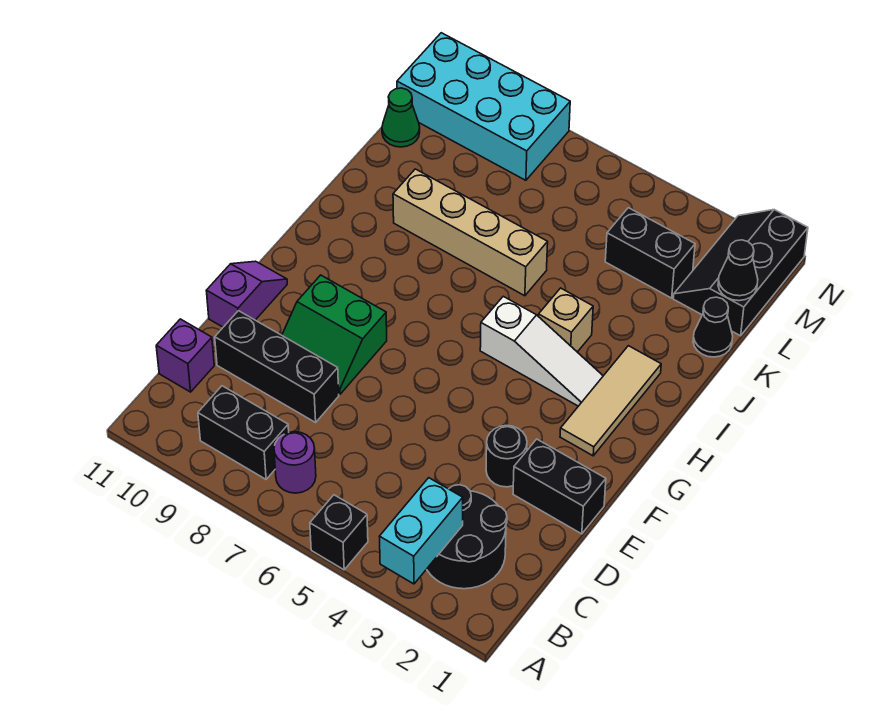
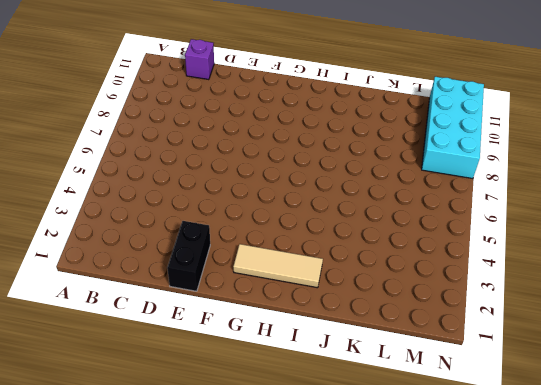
none -> black 1x1 brick [310,495,368,570]
none -> black 2x2 round brick [427,485,507,589]
none -> purple 1x1 round brick [274,432,316,493]

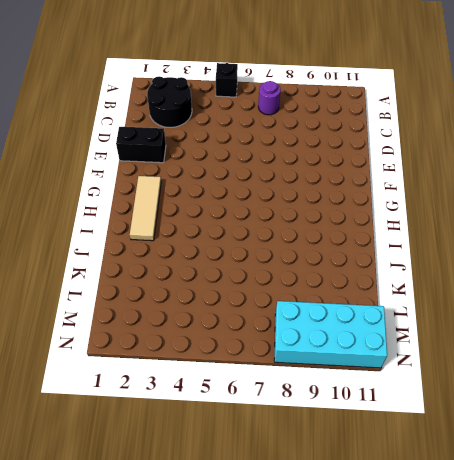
none -> black 1x2 brick [198,386,289,479]
none -> purple 1x1 brick [156,319,214,392]
none -> black 1x3 brick [215,311,339,422]

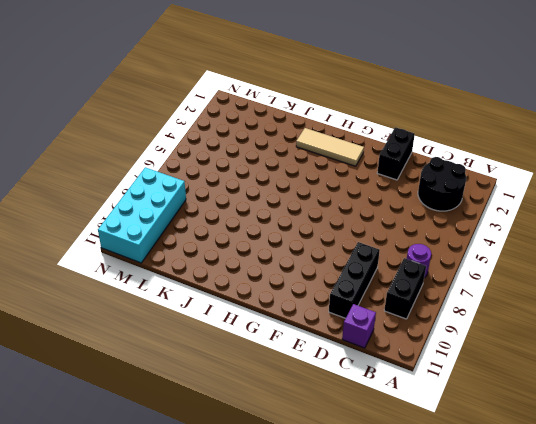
none -> black 1x1 brick [310,495,368,570]
none -> black 1x1 round brick [486,425,527,487]
none -> green 2x2 slope [282,275,387,394]

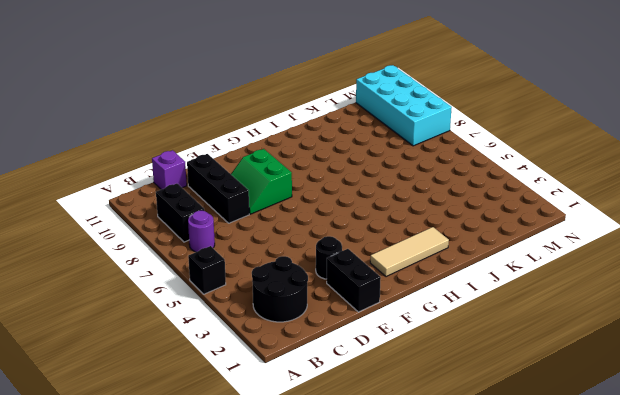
none -> purple 1x2 slope [206,261,287,327]
none -> white 1x3 slope [480,296,603,406]
none -> tan 1x1 brick [538,288,593,352]

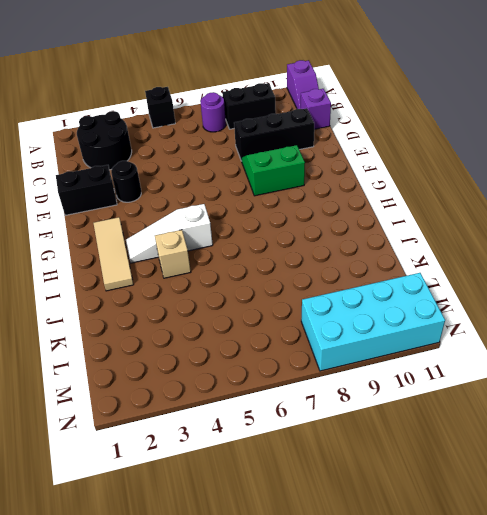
purple 1x2 slope [287,60,319,109] -> purple 1x2 slope moved to [206,261,287,327]
none -> tan 1x4 brick [393,169,548,296]
none -> black 1x1 cone [693,297,733,357]
none -> black 2x3 slope [673,210,808,336]

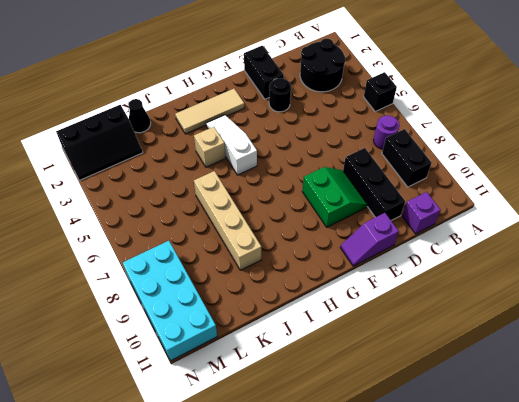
none -> black 1x2 brick [605,208,695,298]
none -> green 1x1 cone [382,88,420,147]
none -> cyan 1x2 brick [380,478,463,584]

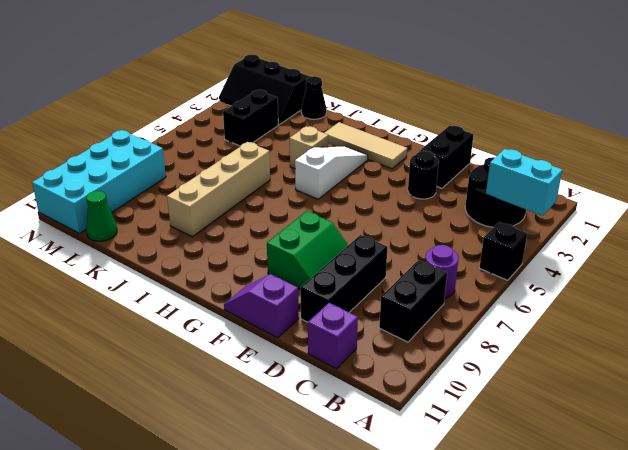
none -> black 1x1 cone [718,240,758,301]

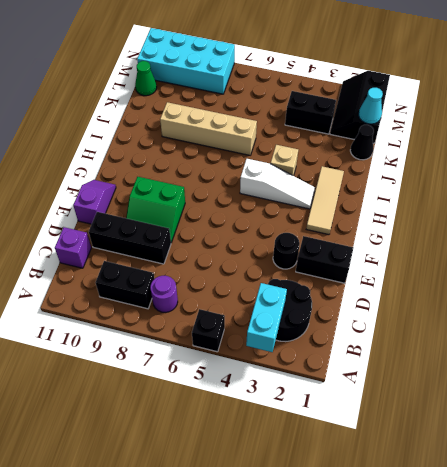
cyan 1x1 cone [359,88,383,124] -> black 1x1 cone [718,240,758,301]

